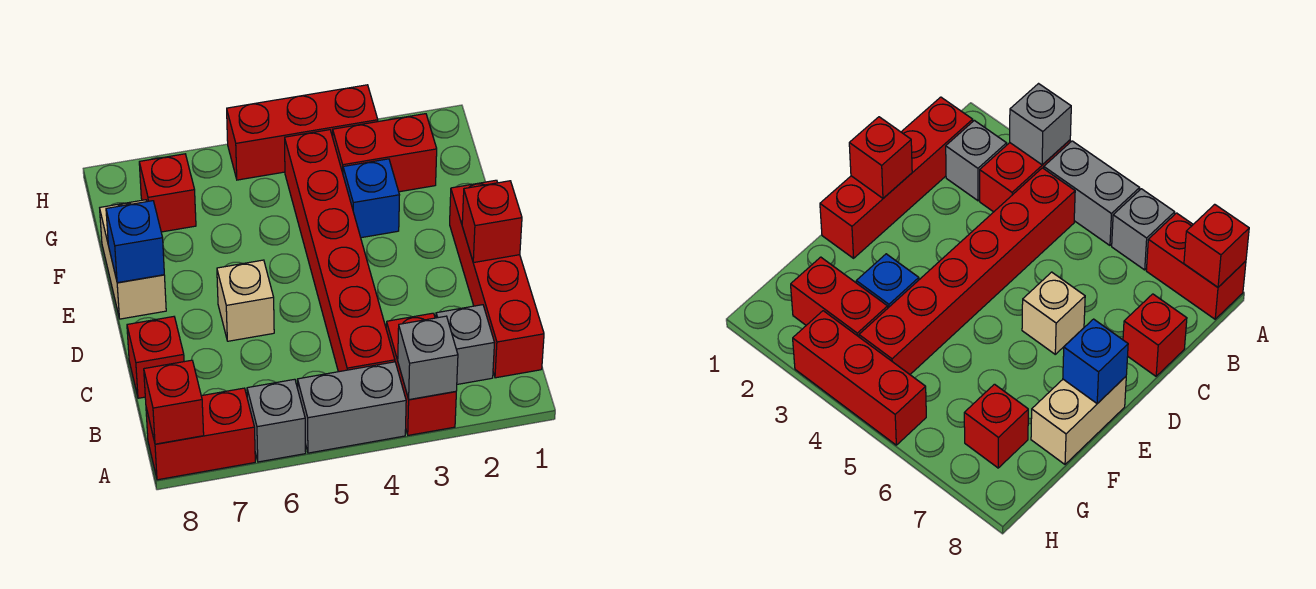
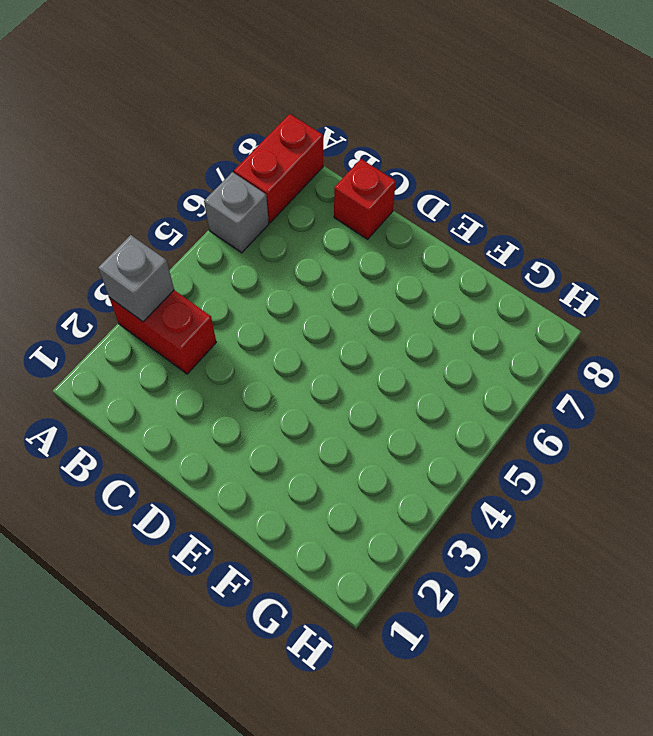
none -> grey 1x2 brick [297,362,406,453]
none -> red 1x4 brick [450,180,544,378]
none -> grey 1x1 brick [436,305,494,384]

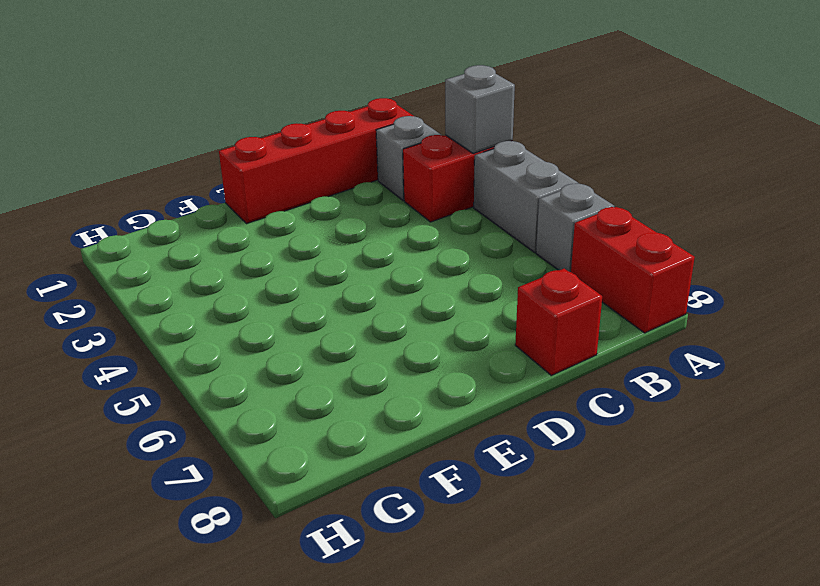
none -> red 1x6 brick [285,130,395,372]
none -> tan 1x1 brick [217,260,274,341]
none -> tan 1x2 brick [100,200,166,319]

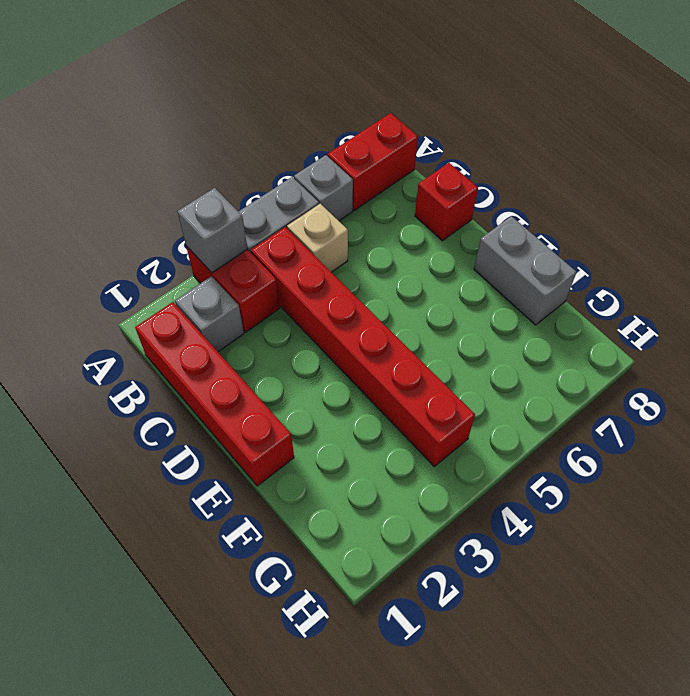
tan 1x1 brick [287,204,348,272] -> tan 1x1 brick moved to [217,260,274,341]
grey 1x2 brick [474,216,577,325] -> tan 1x2 brick [100,200,166,319]
none -> blue 1x1 brick [343,159,399,238]
none -> red 1x2 brick [333,114,437,192]
none -> red 1x1 brick [139,154,196,232]

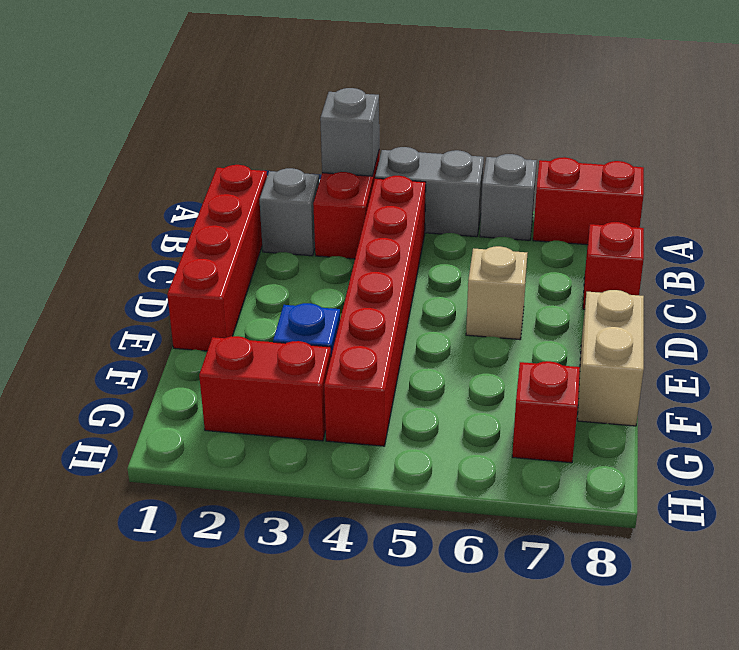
none -> red 1x3 brick [227,85,378,180]
none -> red 1x1 brick [144,360,204,444]
none -> red 1x1 brick [462,181,522,263]

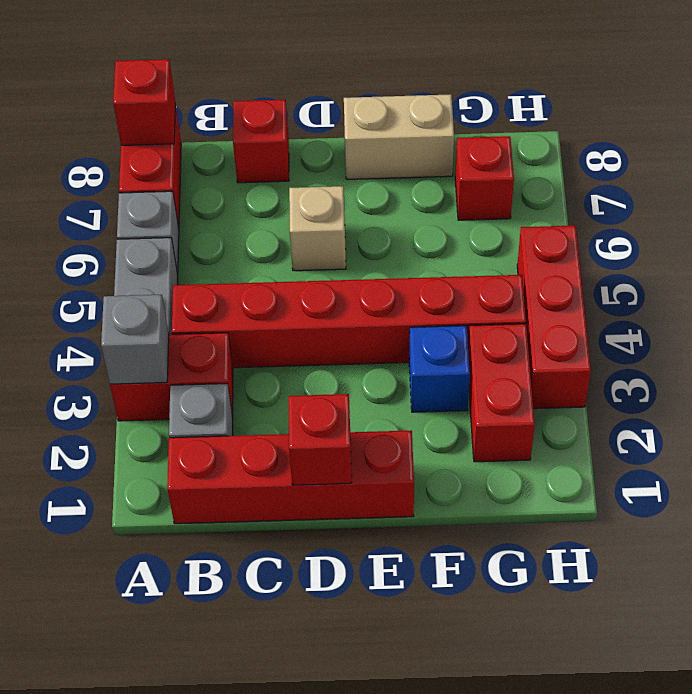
none -> blue 1x1 brick [106,201,164,283]

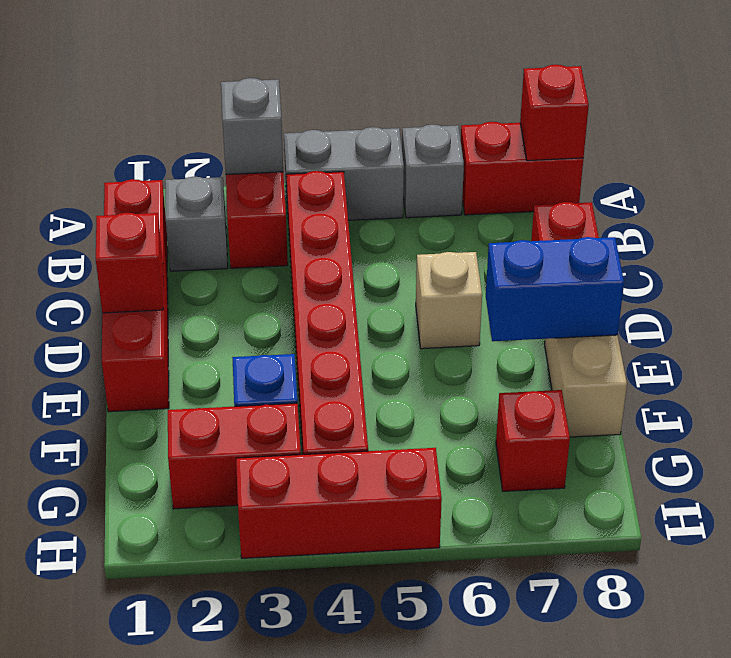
blue 1x2 brick [486,237,624,341] -> blue 1x1 brick [106,201,164,283]

